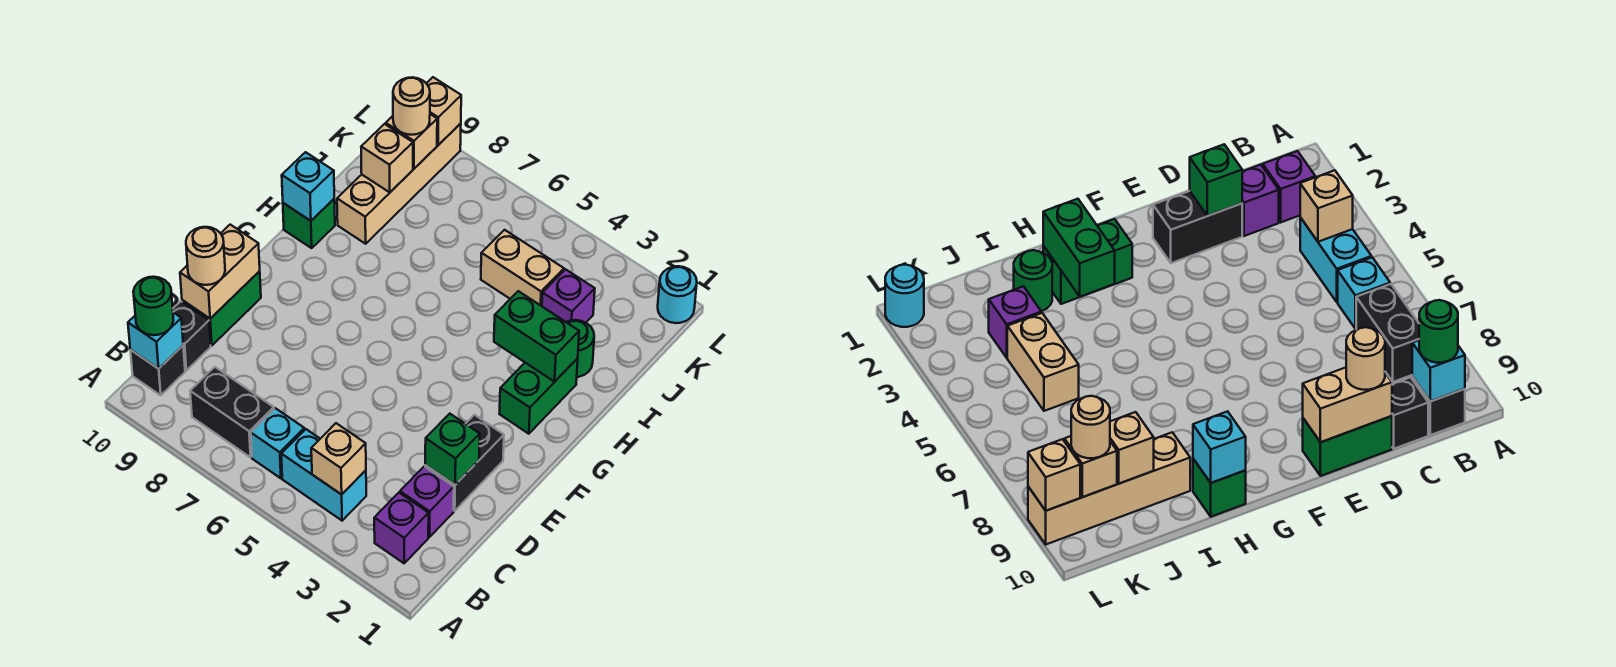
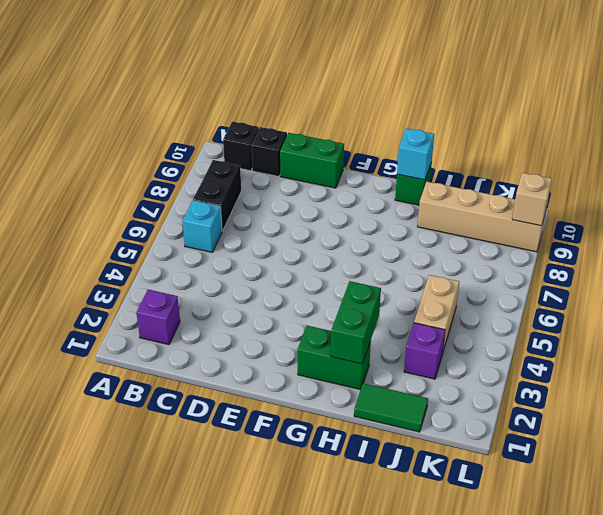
green 1x2 tile [354,383,428,432] -> none
none -> cyan 1x2 brick [281,429,366,521]
none -> purple 1x1 brick [400,466,454,537]
none -> black 1x2 brick [425,415,504,511]

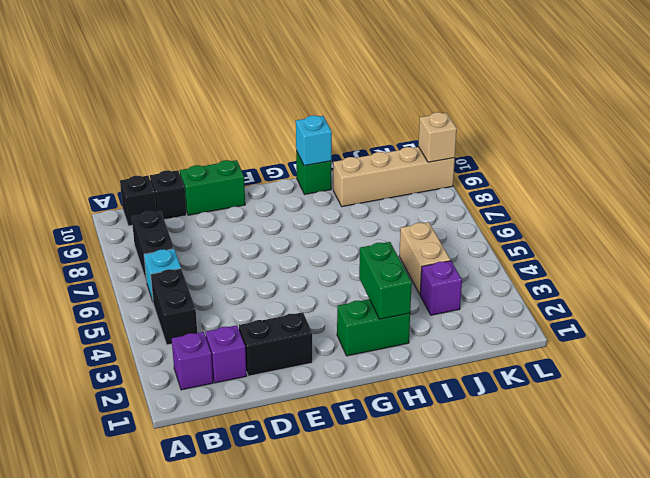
black 1x2 brick [151,269,197,345] -> cyan 1x2 brick [281,429,366,521]
none -> green 1x1 round brick [567,320,594,377]
none -> cyan 1x1 round brick [658,266,697,323]
none -> tan 1x1 brick [311,423,366,495]

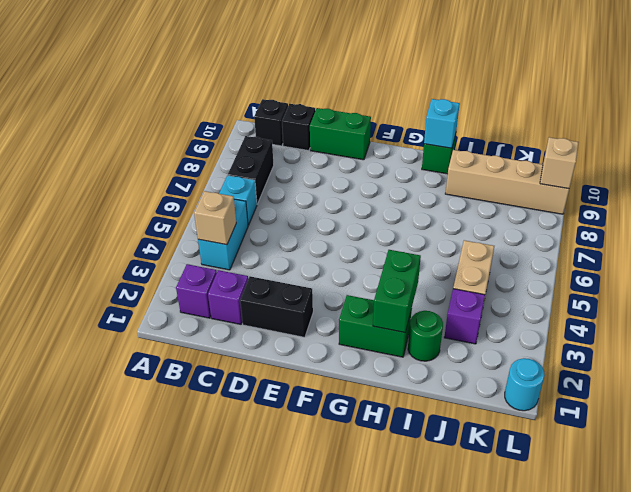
none -> cyan 1x1 brick [128,312,183,369]
none -> green 1x1 brick [425,414,480,485]
none -> tan 1x2 brick [180,225,260,319]

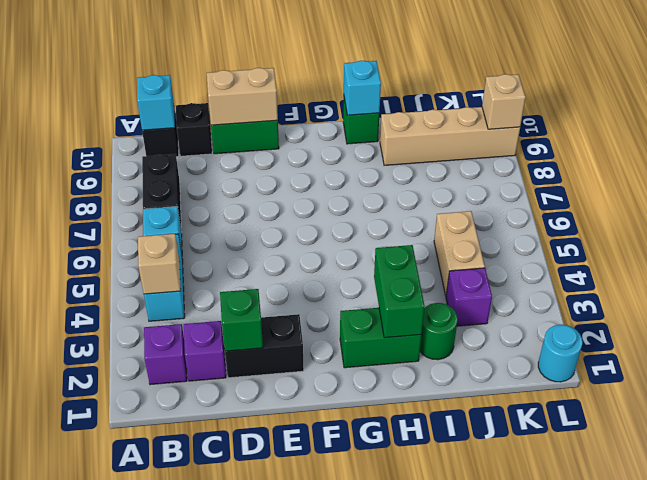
none -> tan 1x1 brick [361,124,413,192]
none -> tan 1x1 brick [386,114,437,169]
none -> green 1x1 round brick [133,277,173,335]

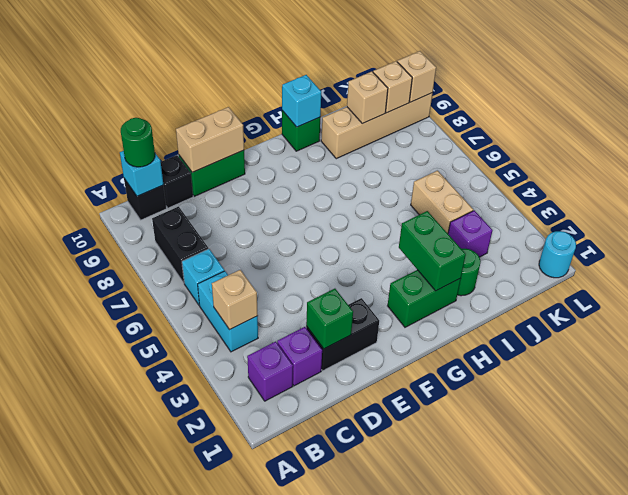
none -> tan 1x1 round brick [186,227,225,285]
none -> tan 1x1 round brick [393,77,430,135]

